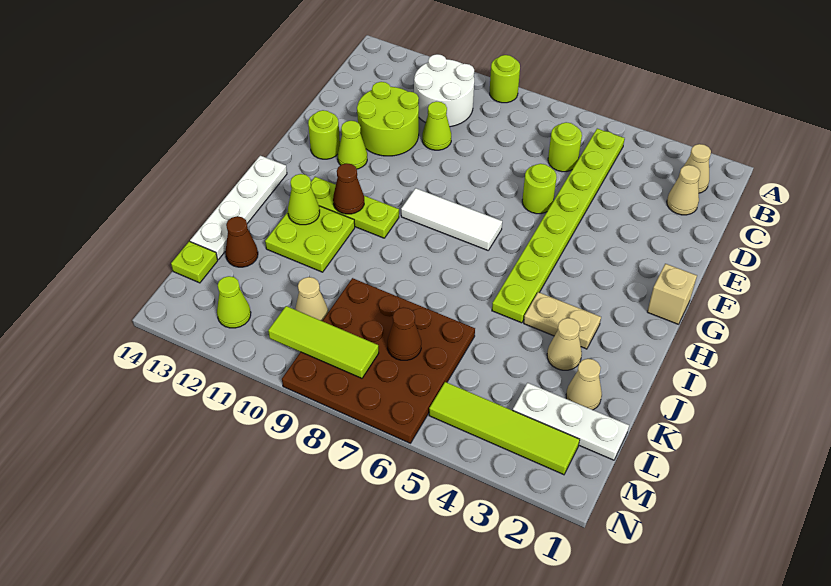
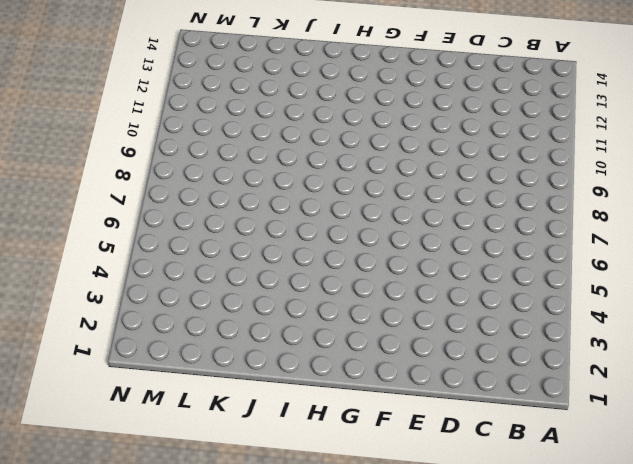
none -> lime 1x1 round brick [490,55,520,103]
none -> tan 1x1 cone [684,144,711,193]
none -> lime 1x8 plate [492,129,625,323]
none -> white 2x2 round brick [414,54,474,127]

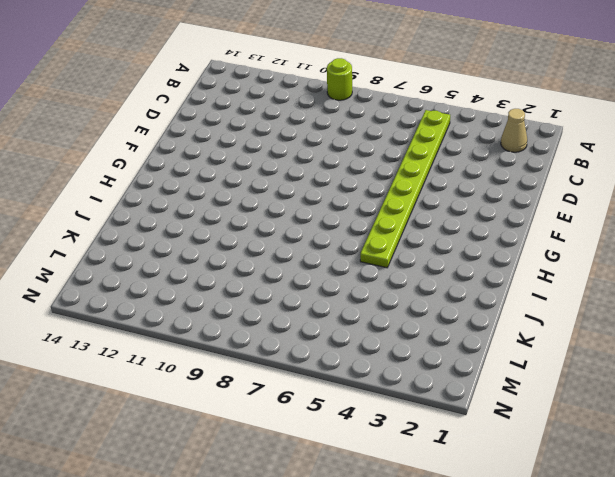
none -> white 2x2 round brick [414,54,474,127]
none -> tan 1x1 cone [667,165,700,215]
none -> lime 1x1 round brick [548,122,582,172]
none -> lime 1x1 cone [422,102,451,150]

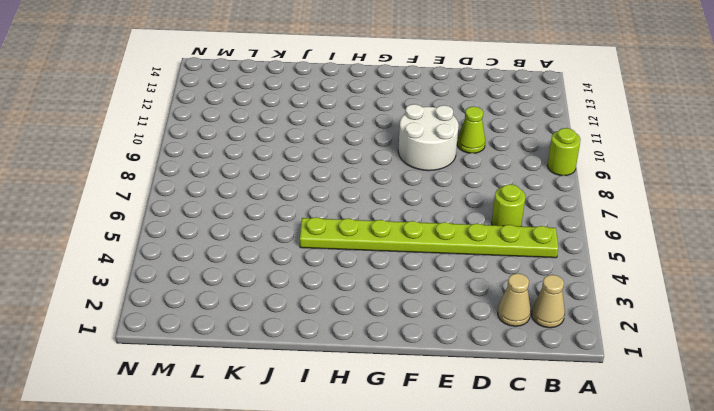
white 2x2 round brick [398,104,459,171] -> white 2x2 round brick moved to [414,54,474,127]
none -> lime 2x2 round brick [357,82,419,156]
none -> lime 1x1 round brick [522,164,557,214]
none -> lime 1x1 cone [338,121,367,169]
none -> lime 1x1 round brick [308,110,340,159]

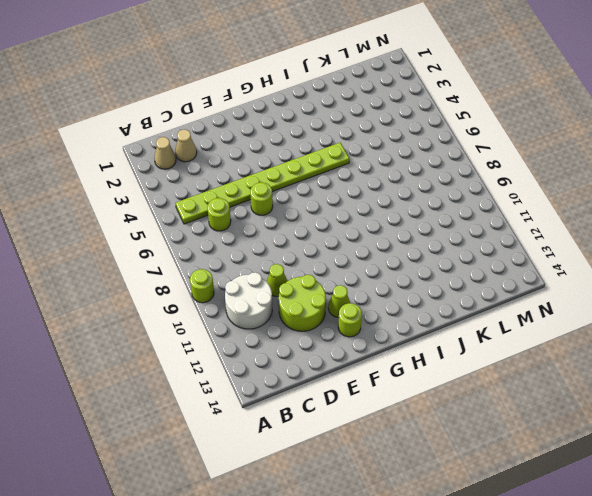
none -> tan 1x1 brick [647,264,697,324]
none -> white 1x3 tile [401,188,502,250]
none -> lime 1x3 plate [311,177,399,238]
none -> white 1x4 plate [190,156,287,260]

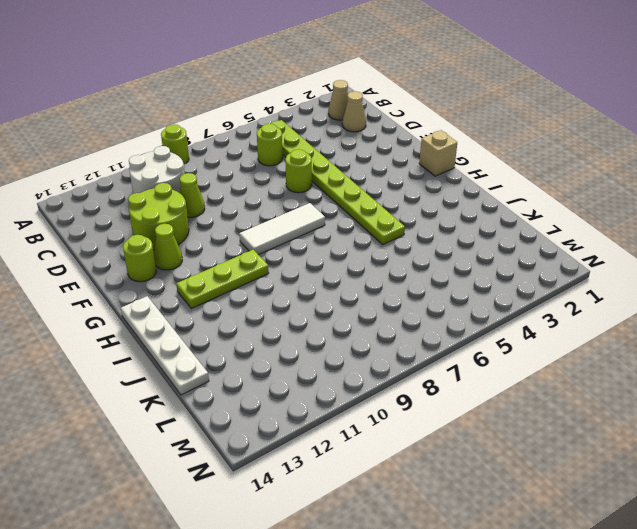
none -> tan 1x2 plate [524,292,601,349]
none -> lime 2x2 plate [265,206,355,272]
none -> tan 1x1 cone [547,318,582,370]
none -> tan 1x1 cone [566,359,602,410]

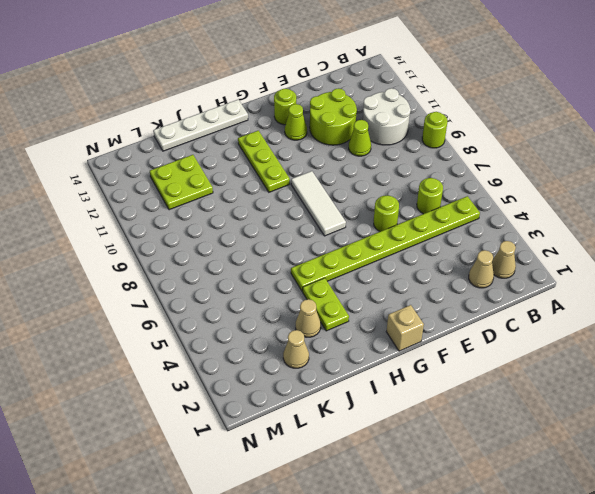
lime 1x2 plate [302,278,349,331] -> tan 1x2 plate [524,292,601,349]
lime 2x2 plate [150,155,213,210] -> lime 2x2 plate moved to [265,206,355,272]
none -> brown 4x4 plate [282,278,475,443]
none -> brown 1x1 cone [225,216,258,267]
none -> white 1x3 plate [513,383,629,460]
none -> tan 1x1 cone [295,277,328,321]

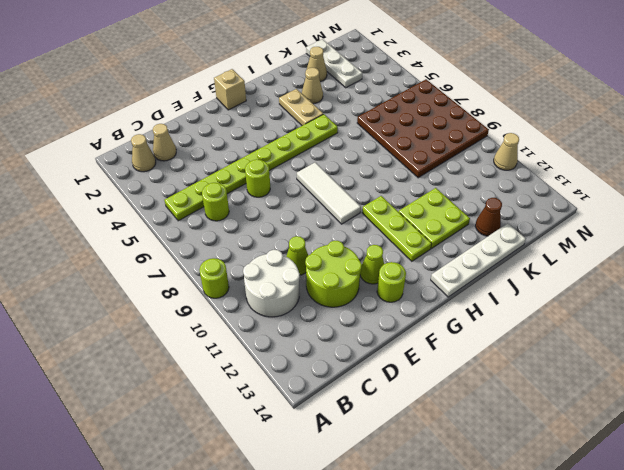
tan 1x1 cone [494,133,519,170] -> tan 1x1 cone moved to [295,277,328,321]
none -> lime 1x1 plate [171,241,218,283]
none -> lime 1x4 tile [429,382,580,475]
none -> lime 1x1 cone [217,276,251,328]
none -> brown 1x1 cone [333,163,364,214]

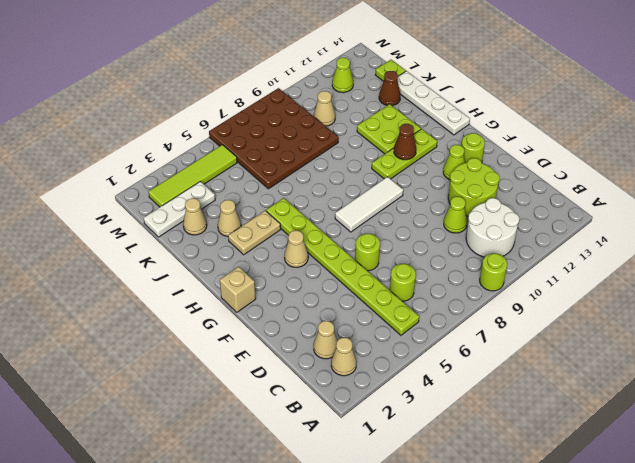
tan 1x1 cone [284,230,308,268] -> none
none -> lime 1x1 cone [288,174,320,225]
none -> brown 1x1 cone [387,308,421,360]
none -> lime 1x3 tile [268,306,379,378]

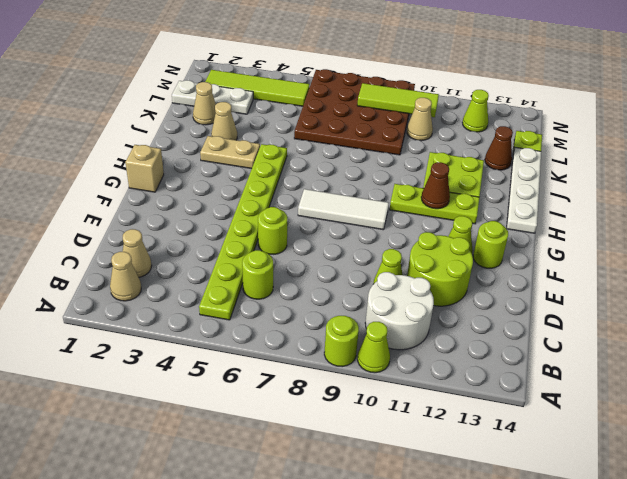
lime 1x1 cone [358,322,390,373] -> lime 1x1 cone moved to [288,174,320,225]
none -> brown 1x1 cone [387,308,421,360]

